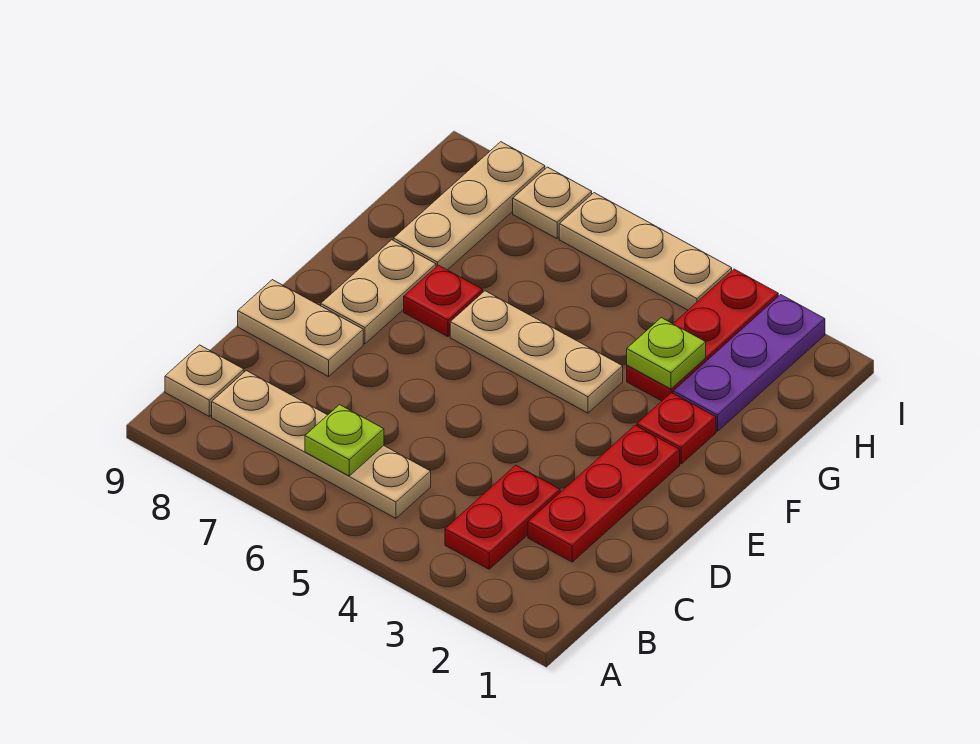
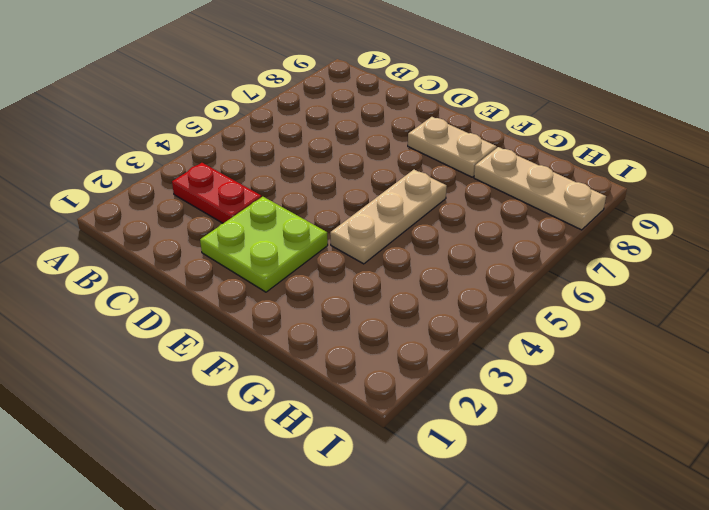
lime 2x2 plate [200,197,328,292] -> red 1x3 plate [528,425,680,562]
none -> tan 1x4 plate [212,371,431,518]
none -> tan 1x1 plate [165,345,244,416]
none -> tan 1x2 plate [238,280,363,376]

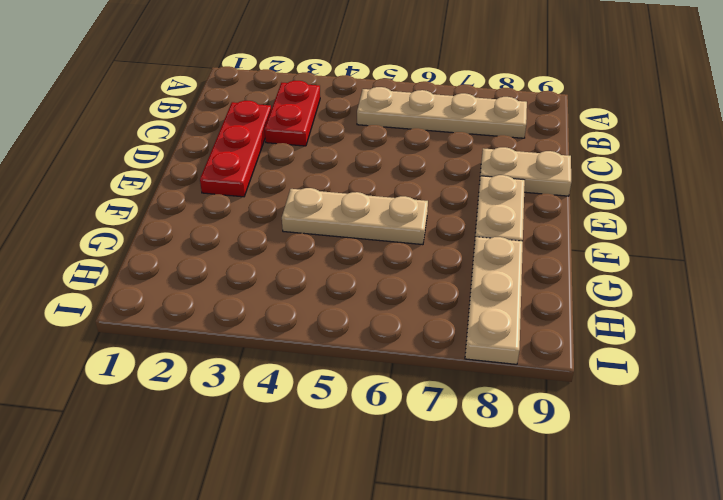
none -> tan 1x1 plate [165,345,244,416]
none -> red 1x1 plate [637,393,716,464]
none -> red 1x1 plate [404,265,483,337]

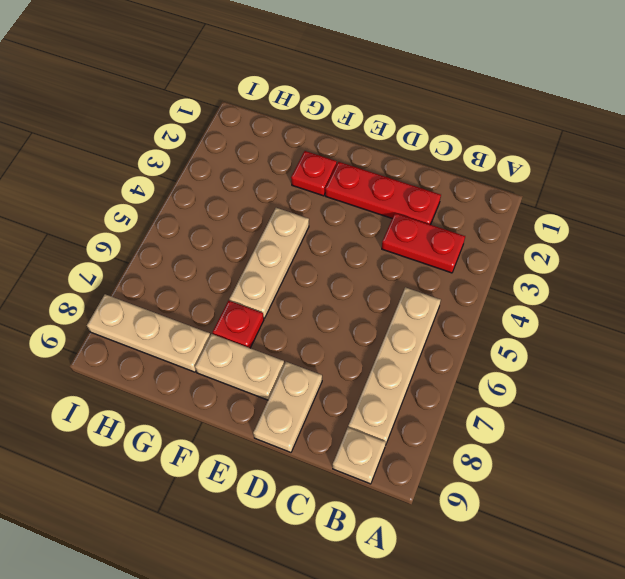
none -> purple 1x3 plate [673,295,825,431]
none -> red 1x3 plate [627,269,778,401]
none -> tan 1x3 plate [559,193,732,310]

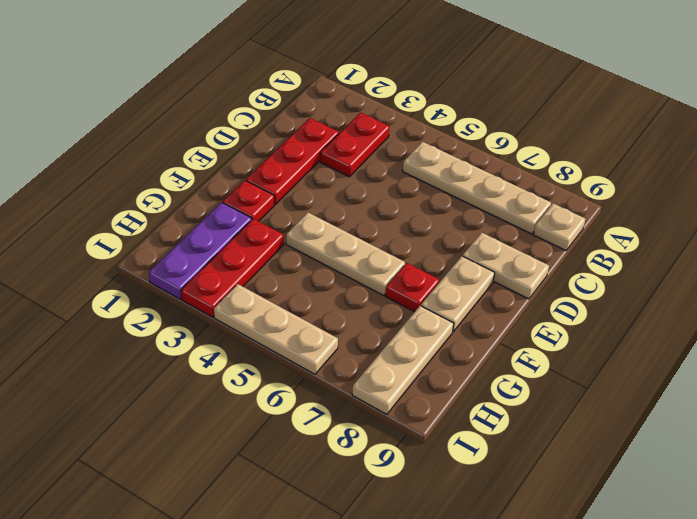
none -> tan 1x1 plate [513,167,592,238]
none -> lime 1x1 plate [305,405,384,476]
none -> lime 1x1 plate [627,318,706,389]

